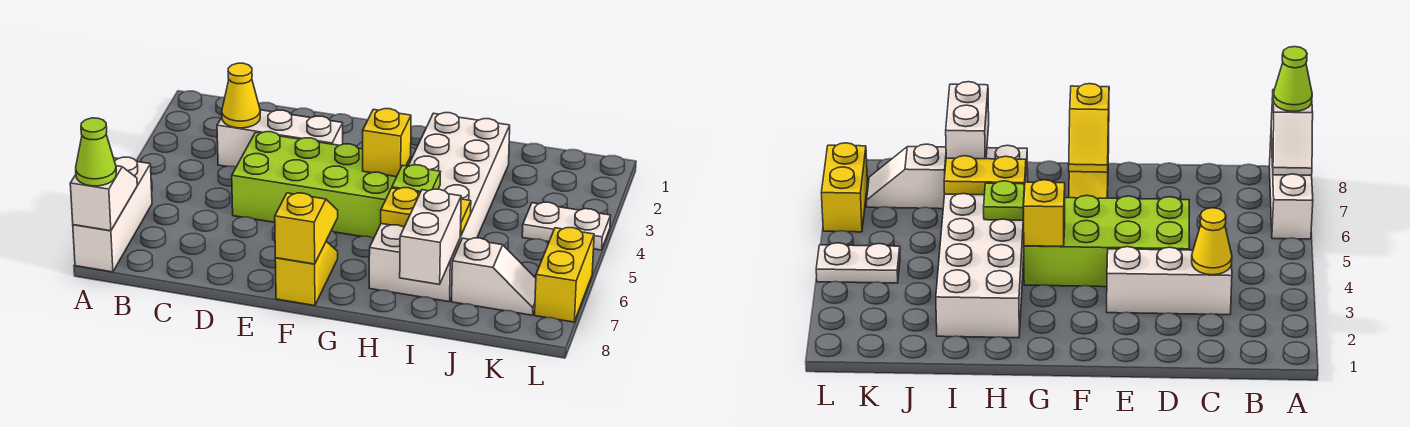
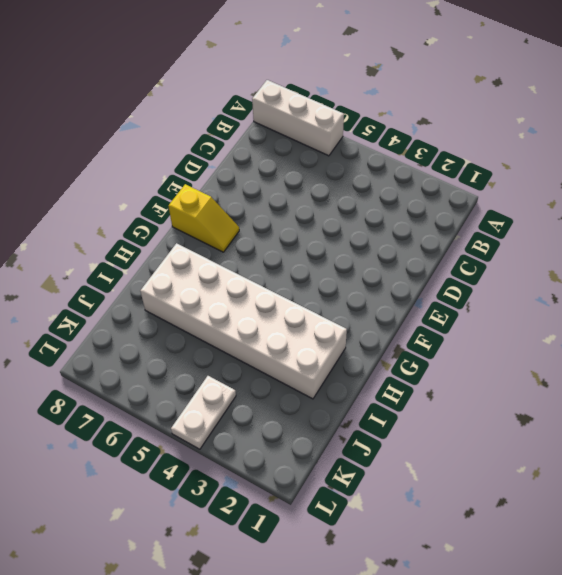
none -> white 1x3 brick [217,110,343,167]
none -> lime 2x4 brick [232,132,411,238]
none -> white 1x2 slope [452,238,536,315]

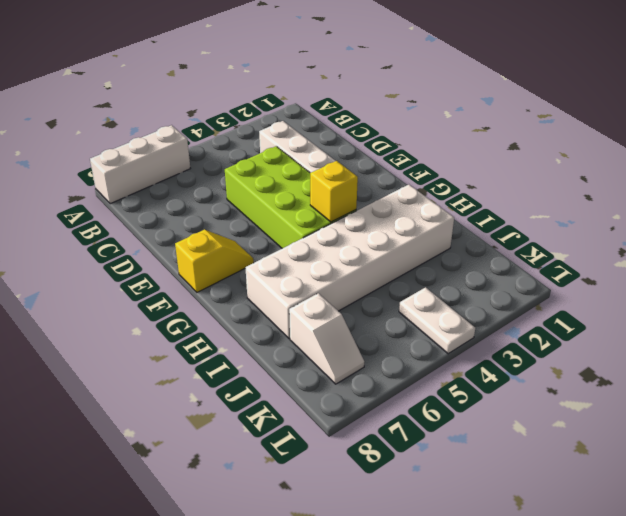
none -> yellow 1x2 brick [535,228,594,322]
none -> white 1x2 slope [70,166,137,231]
none -> yellow 1x1 cone [222,63,260,128]

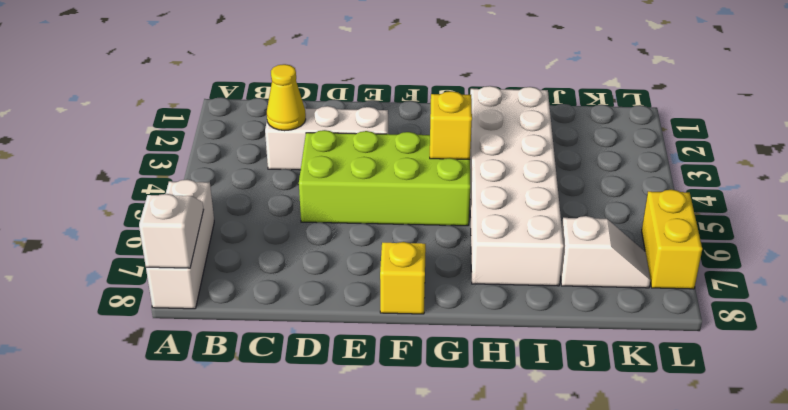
none -> white 1x2 plate [522,202,611,250]
none -> yellow 1x2 slope [275,193,338,264]
none -> lime 1x1 plate [392,165,440,192]

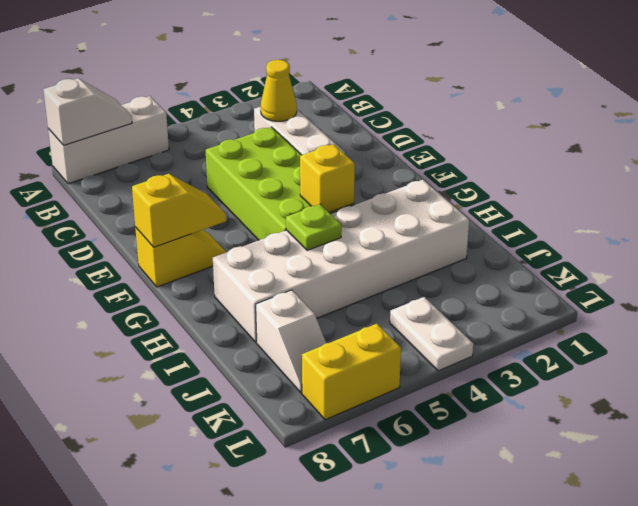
none -> yellow 1x2 plate [381,188,471,236]
none -> white 1x2 brick [400,189,461,285]
none -> lime 1x1 cone [76,118,116,186]

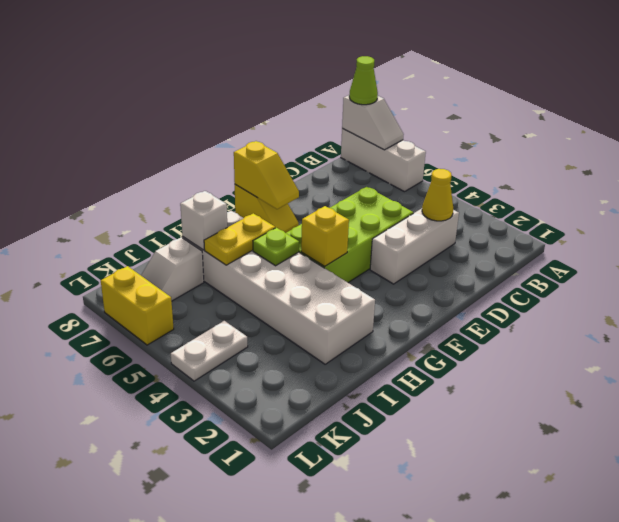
white 1x1 brick [180,191,227,250] -> white 1x2 brick [400,189,461,285]

